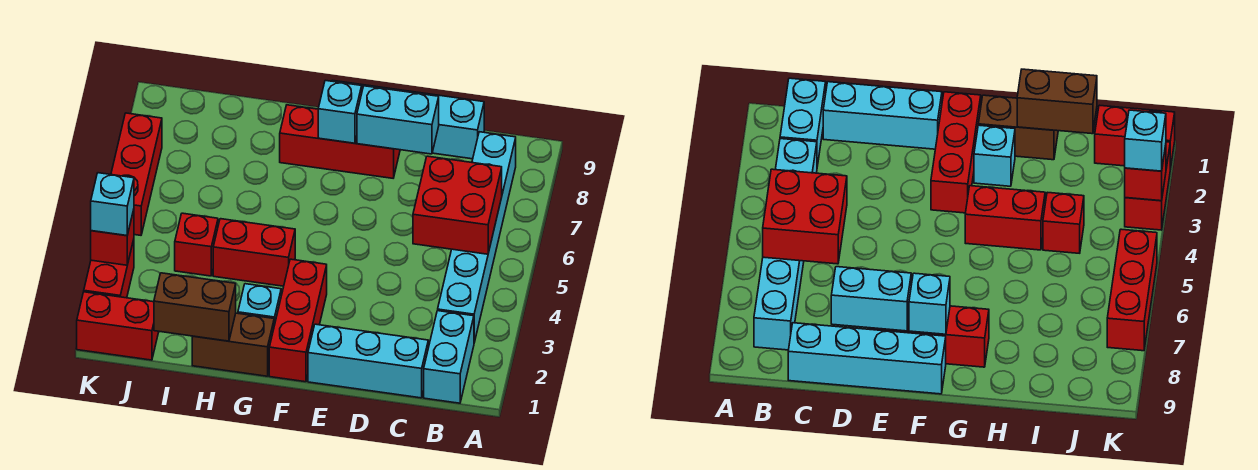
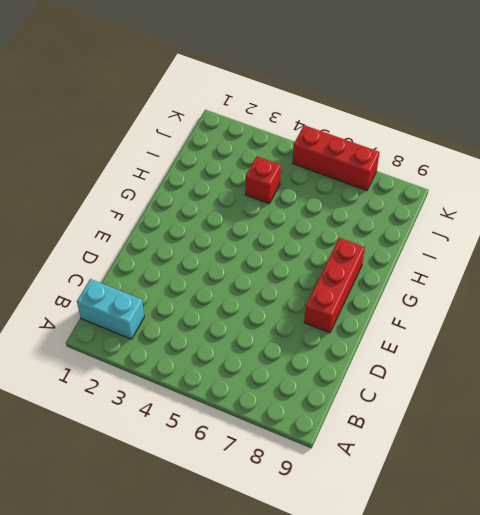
none -> cyan 1x6 brick [438,132,516,342]
none -> cyan 1x3 brick [308,324,428,398]
none -> cyan 1x4 brick [332,80,484,159]

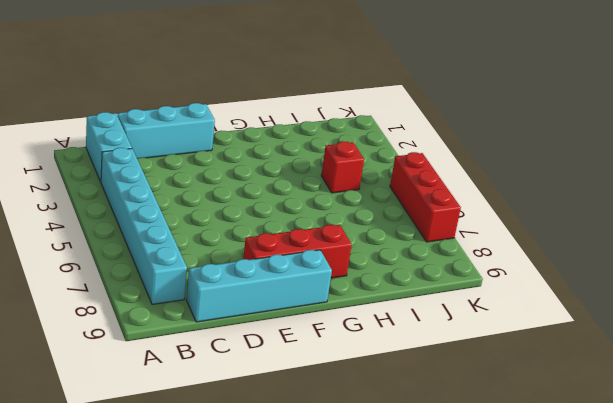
none -> red 1x3 brick [269,259,327,382]
none -> brown 1x2 brick [192,313,274,376]
none -> cyan 1x1 brick [238,284,281,325]

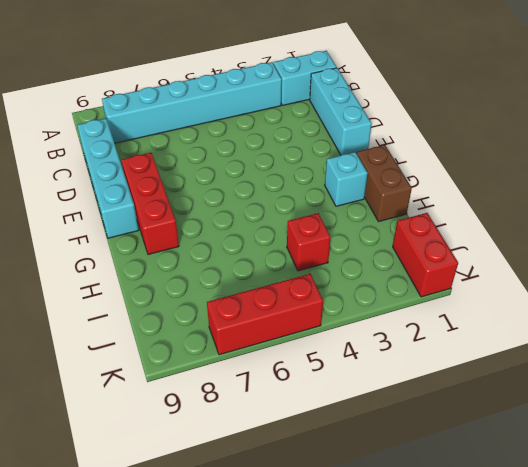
none -> red 1x3 brick [269,259,327,382]
none -> red 1x2 brick [213,219,295,286]
none -> red 1x2 brick [84,240,134,298]

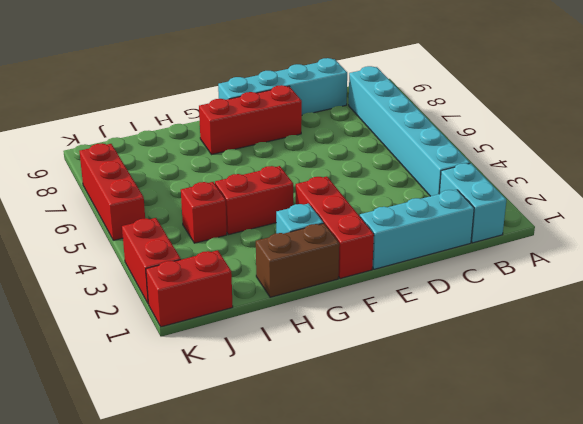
none -> red 2x2 brick [413,156,502,254]
none -> cyan 1x2 brick [357,86,439,154]
none -> cyan 1x1 brick [318,80,362,143]

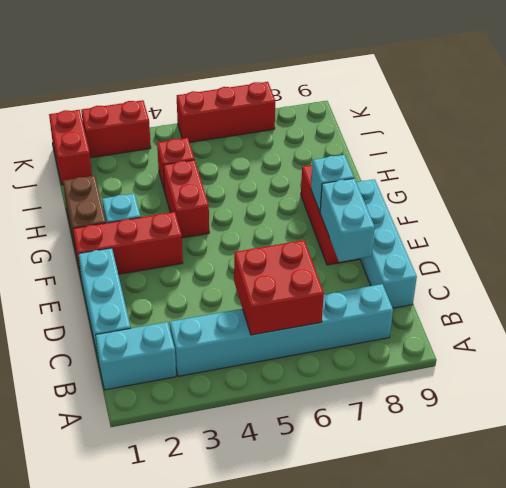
none -> brown 1x2 brick [154,273,236,341]
none -> red 1x1 brick [91,210,134,265]
none -> cyan 1x1 brick [91,173,134,236]

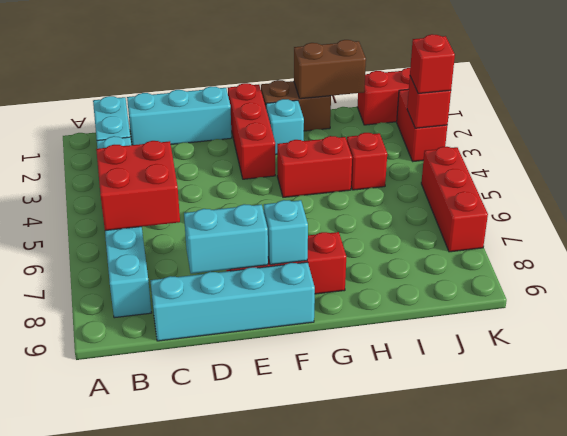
red 1x1 brick [410,34,455,94] -> cyan 1x1 brick [91,173,134,236]

